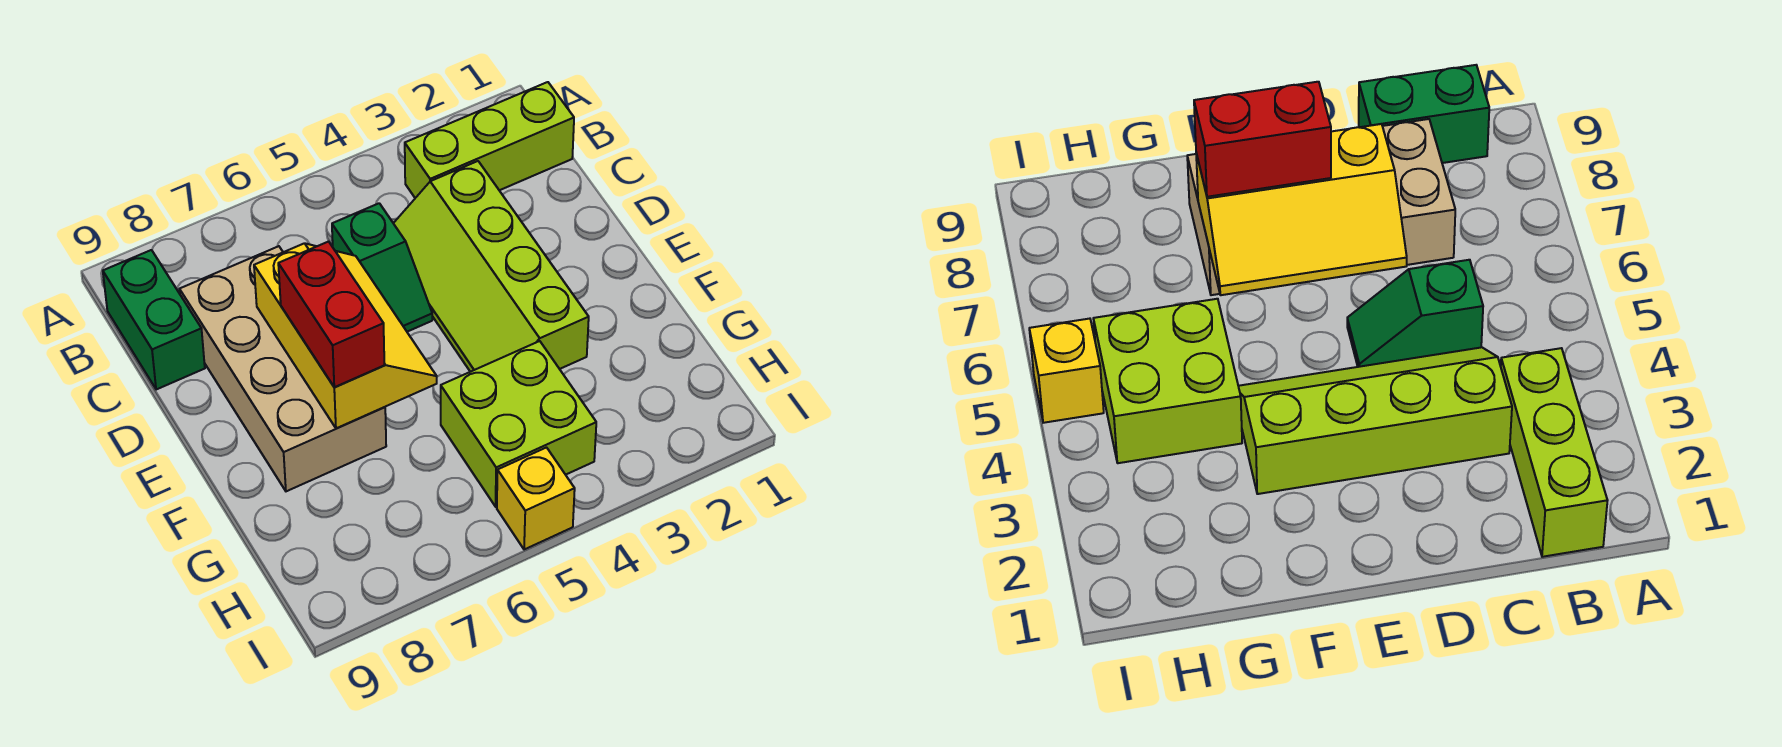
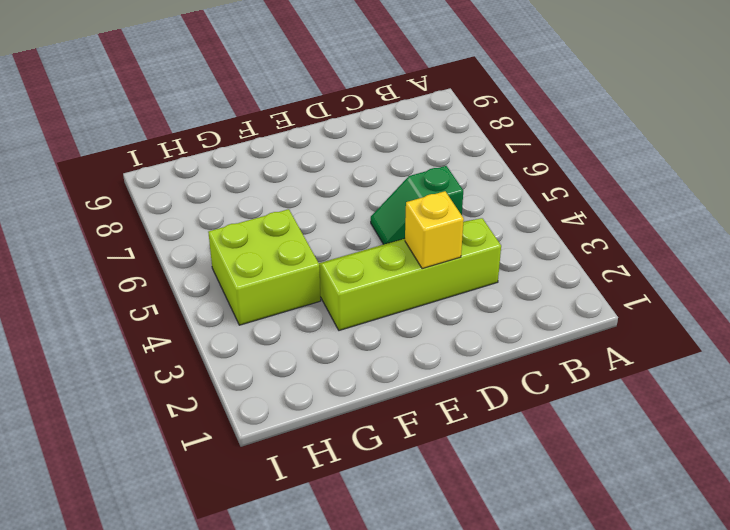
yellow 1x1 brick [405,191,464,269] -> yellow 1x1 brick moved to [497,448,575,550]
none -> lime 1x3 brick [405,82,574,198]
none -> green 1x2 brick [103,250,205,390]

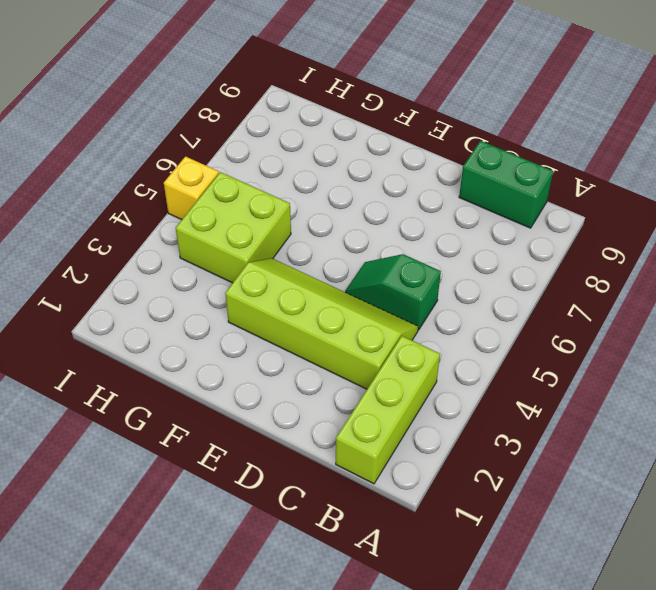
none -> tan 2x4 brick [180,246,386,491]
none -> yellow 2x3 slope [254,243,437,429]

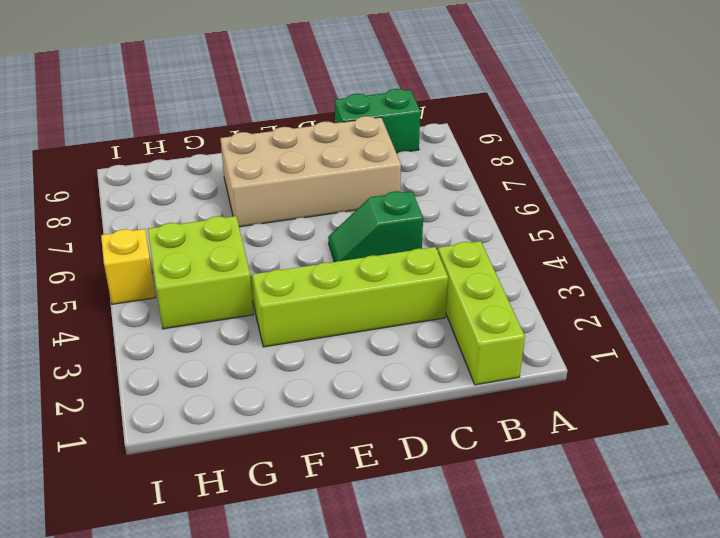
none -> yellow 2x3 slope [254,243,437,429]
none -> red 1x2 brick [278,242,384,387]

